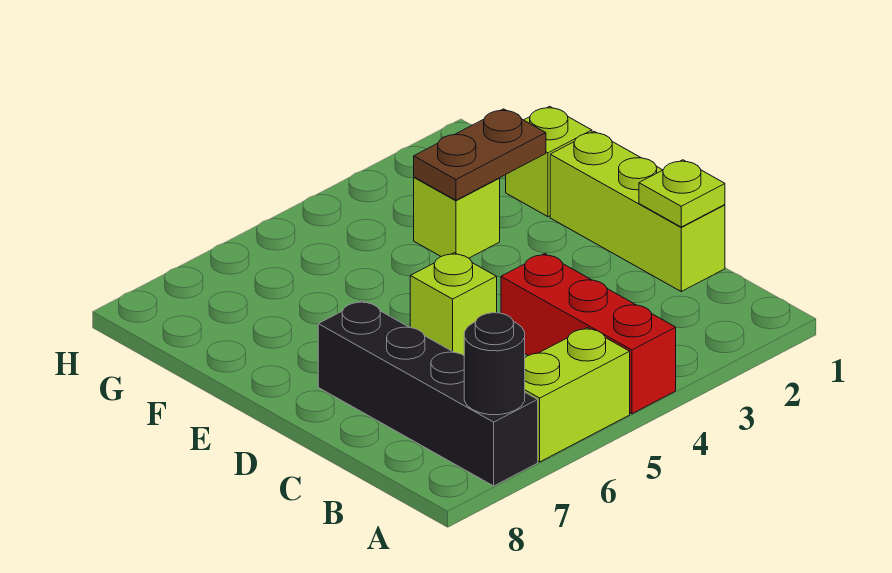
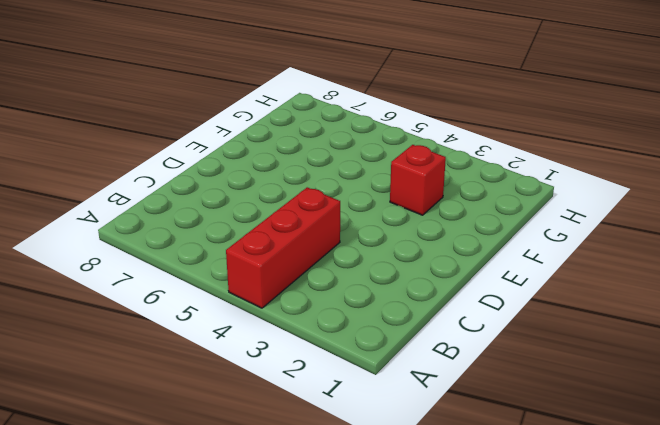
red 1x1 brick [390,145,446,215] -> lime 1x1 brick [414,177,500,258]
none -> lime 1x2 brick [525,328,630,462]
none -> black 1x4 brick [318,301,538,486]

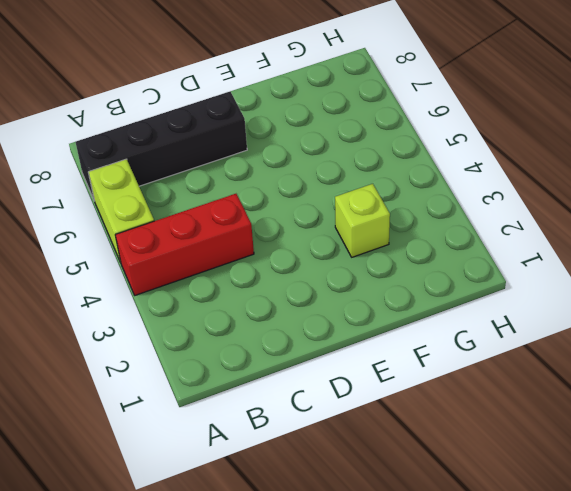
none -> lime 1x3 brick [550,132,725,291]
none -> lime 1x1 brick [410,253,497,355]

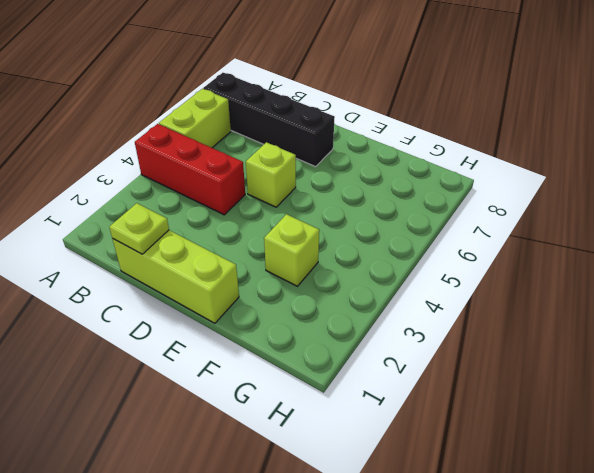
none -> lime 1x1 brick [506,106,592,217]
none -> black 1x1 round brick [464,313,525,415]

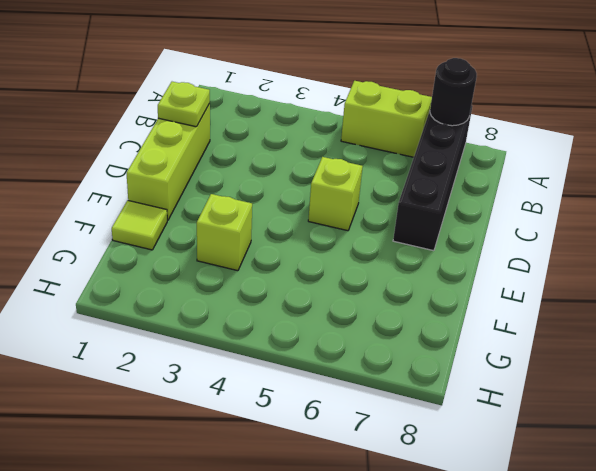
lime 1x1 tile [112,200,167,250] -> lime 1x1 brick [506,106,592,217]
none -> red 1x3 brick [501,254,676,414]
none -> brown 1x2 plate [414,109,546,200]

